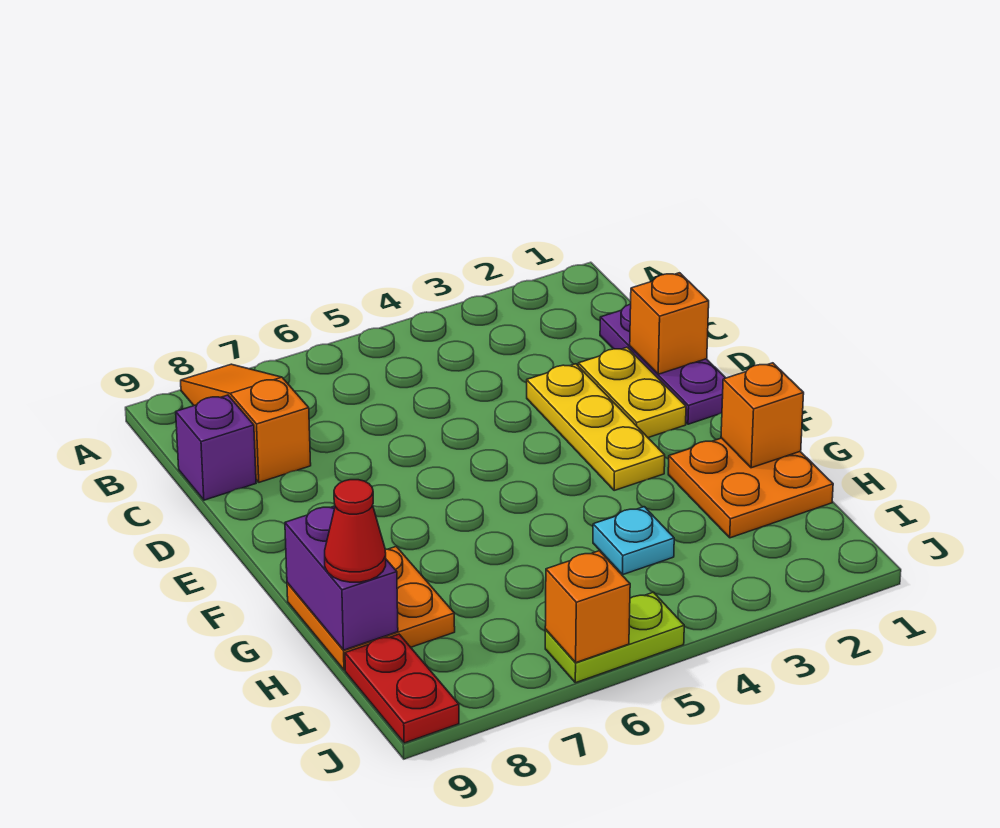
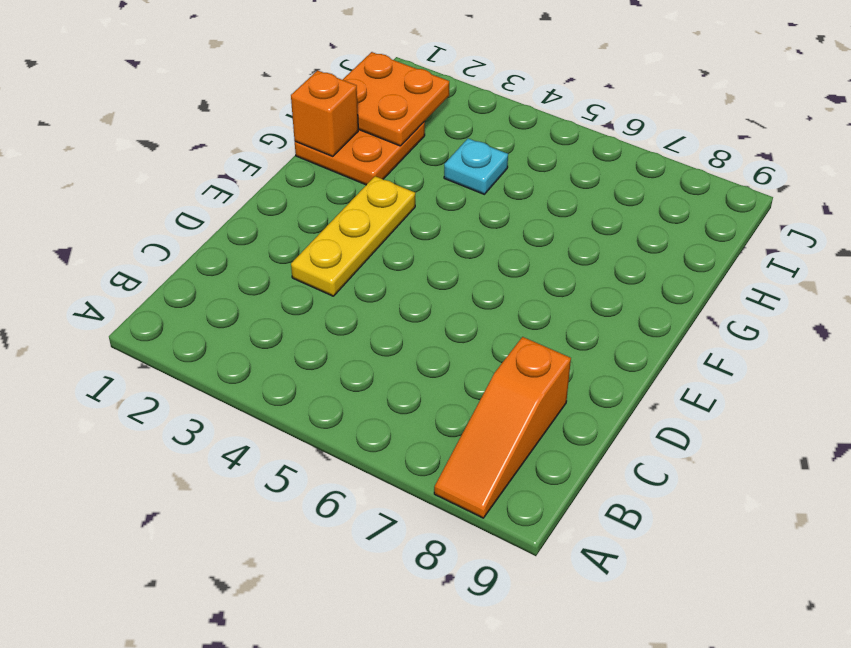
orange 2x2 plate [343,52,449,146] -> orange 2x2 plate moved to [287,547,455,670]
none -> purple 1x3 plate [600,304,725,424]
none -> purple 1x1 brick [176,395,256,500]
none -> yellow 1x2 plate [578,347,686,438]

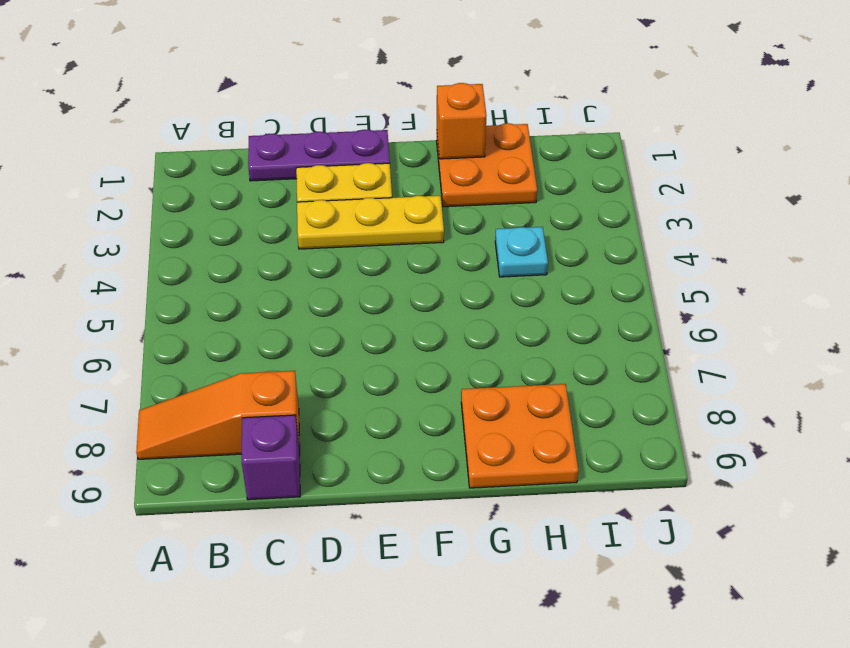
none -> red 1x2 plate [345,634,459,743]
none -> lime 1x2 plate [545,592,684,683]
none -> orange 1x1 brick [630,273,709,374]

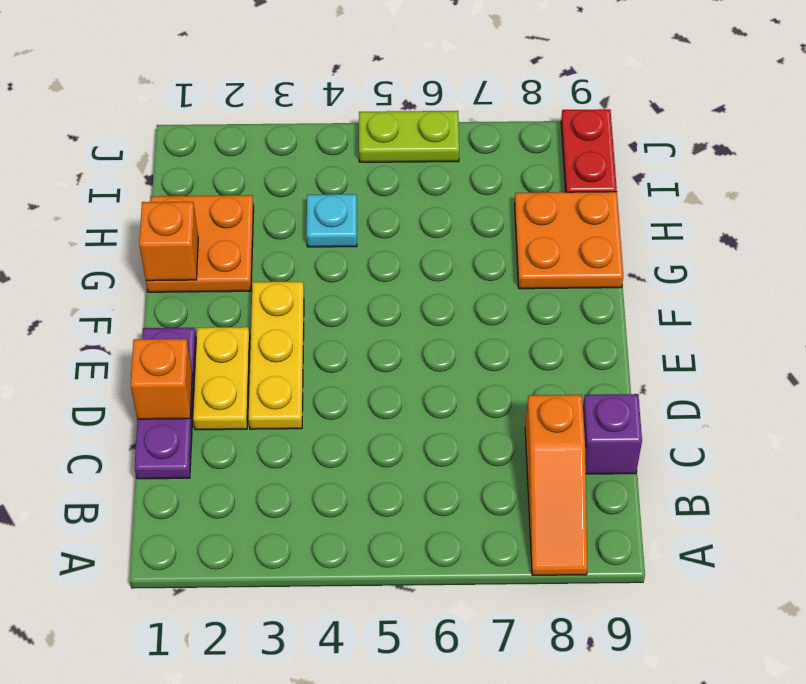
none -> purple 1x2 brick [285,506,398,650]
none -> orange 1x1 brick [545,551,630,663]
none -> red 1x1 cone [325,480,386,582]

